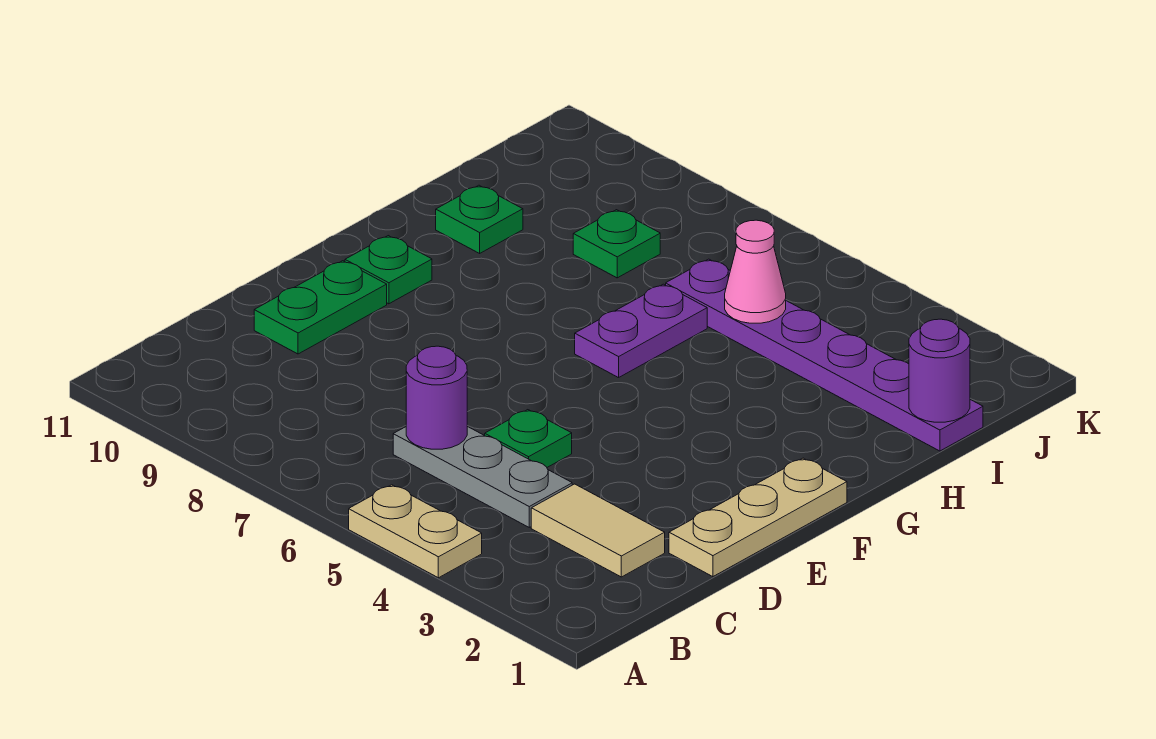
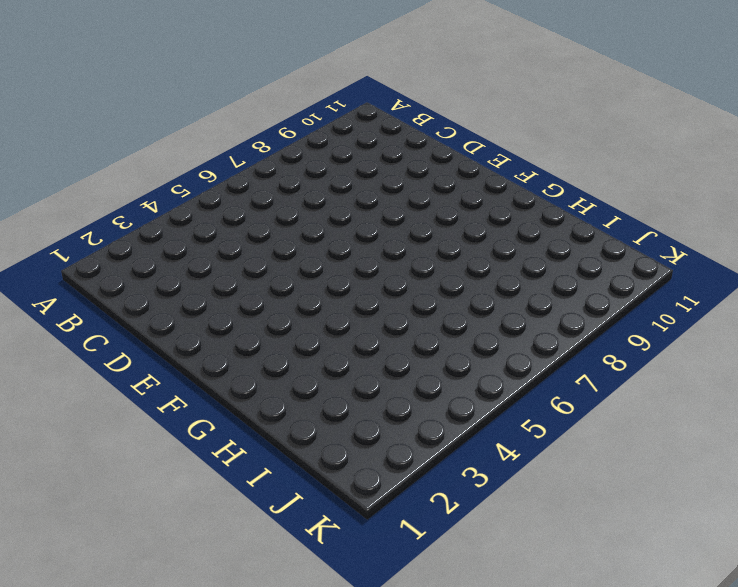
none -> tan 1x2 plate [349,485,482,578]
none -> tan 1x2 tile [531,484,665,577]
none -> grey 1x3 plate [393,426,572,527]

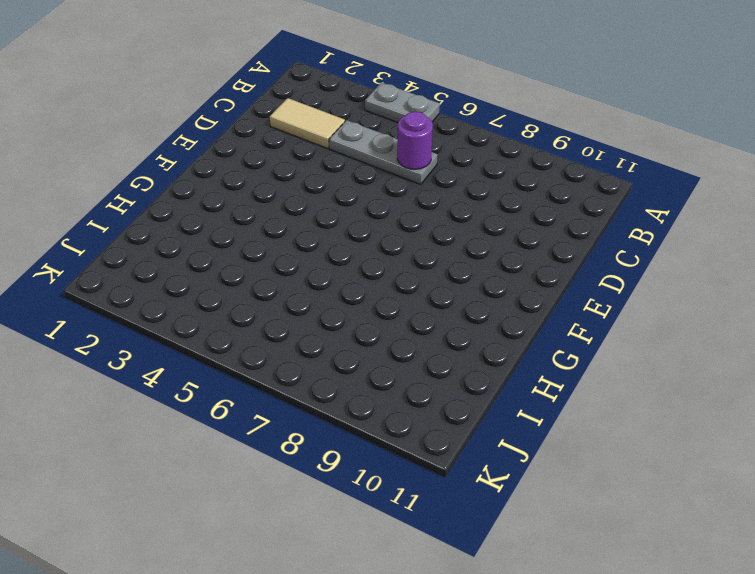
grey 1x2 plate [365,83,440,122] -> tan 1x2 plate [349,485,482,578]
none -> tan 1x3 plate [669,458,847,577]
none -> green 1x1 plate [485,410,572,467]
none -> green 1x2 plate [254,261,387,354]

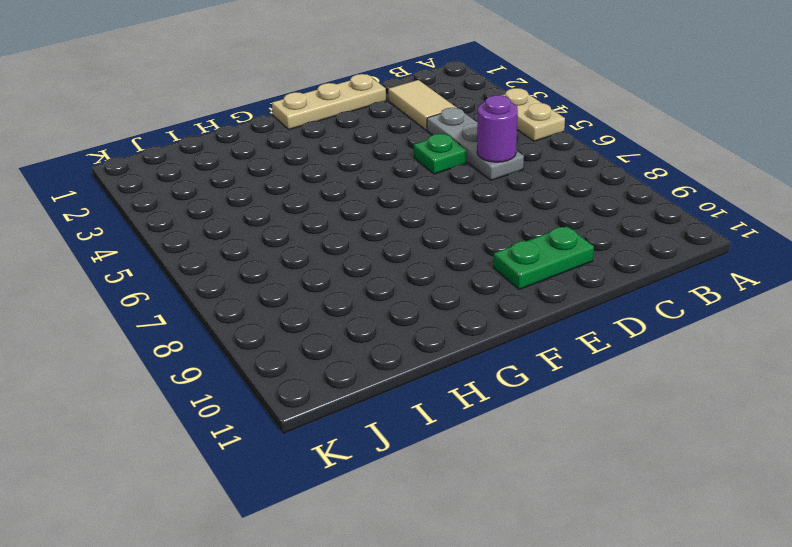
none -> green 1x1 plate [345,236,432,304]
none -> purple 1x2 plate [575,284,707,378]
none -> green 1x1 plate [436,185,523,253]

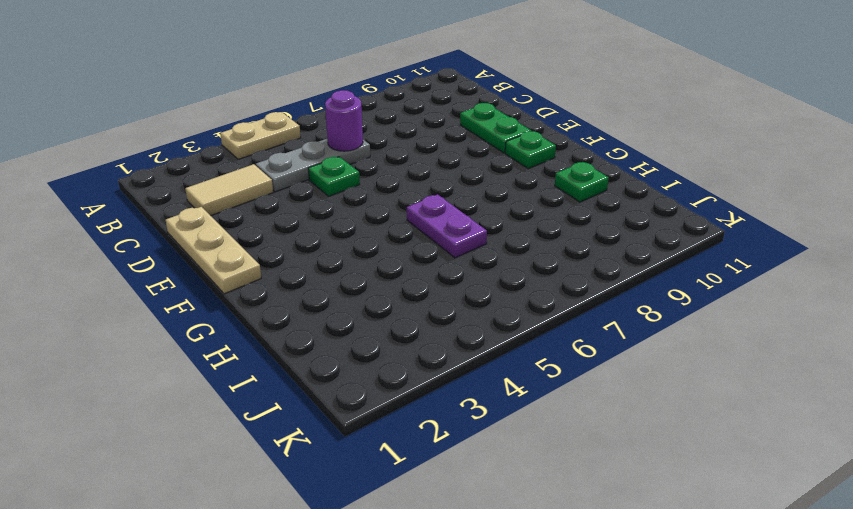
none -> purple 1x6 plate [666,259,983,451]
none -> green 1x1 plate [573,210,660,278]
none -> purple 1x1 round brick [909,319,970,422]

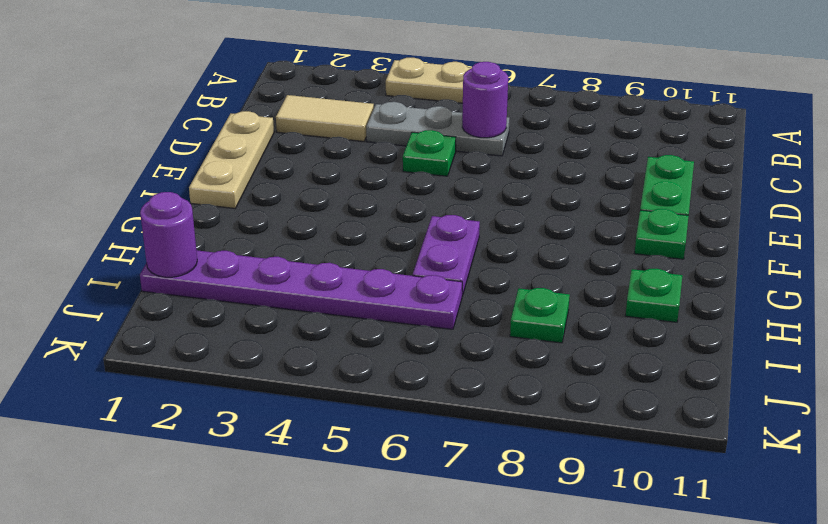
none -> pink 1x1 cone [725,220,786,323]

